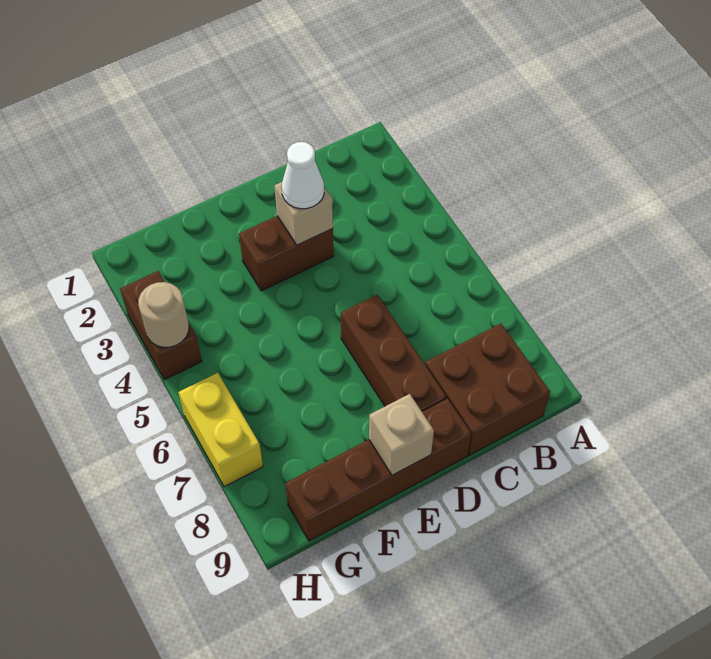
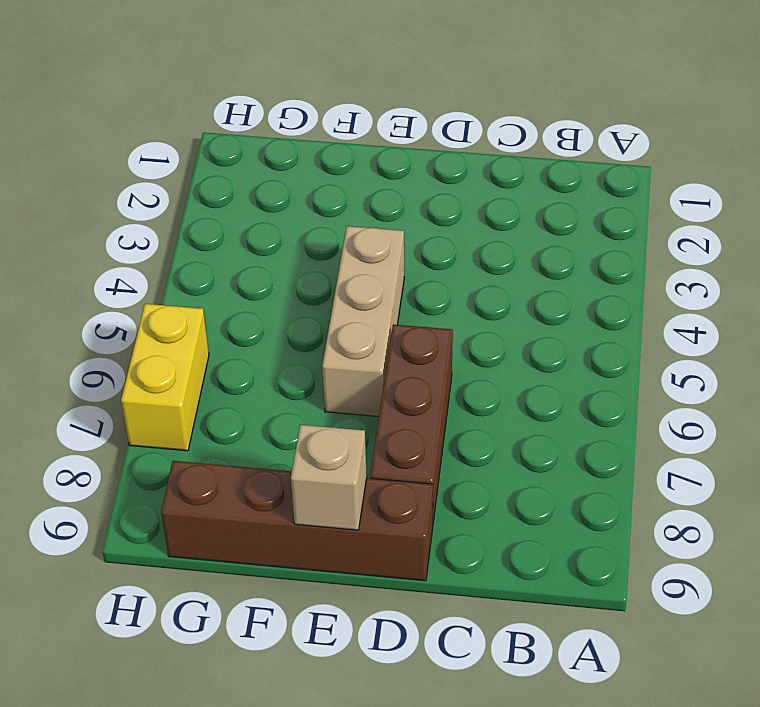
tan 1x3 brick [322,226,404,417] -> none
none -> brown 2x2 brick [425,324,550,455]
none -> brown 1x2 brick [239,216,334,291]

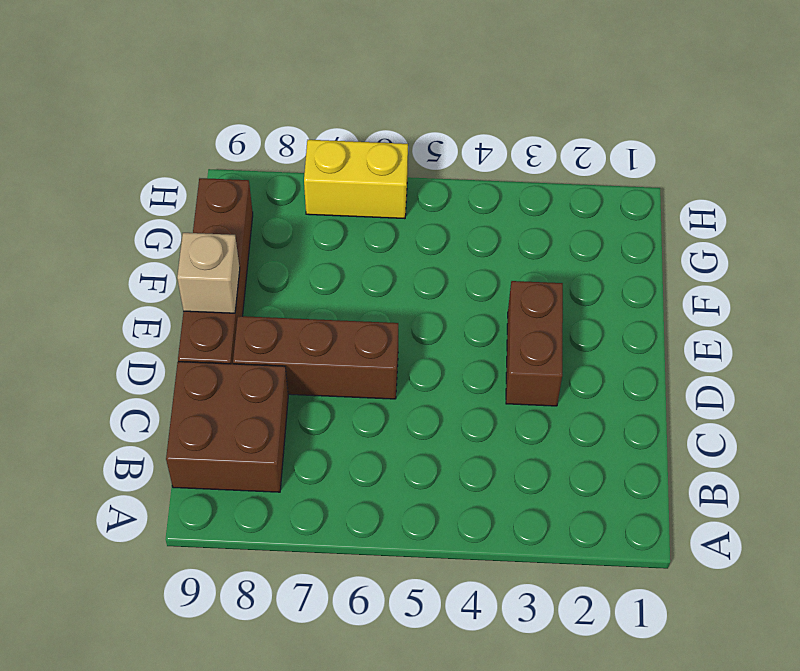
none -> brown 1x2 brick [120,271,202,380]
none -> tan 1x1 brick [275,182,333,245]

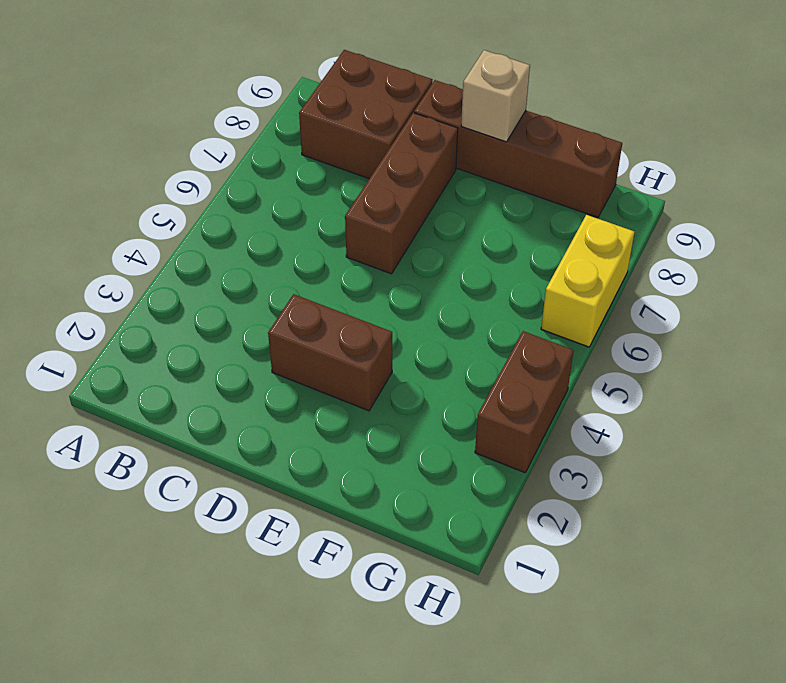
none -> tan 1x1 brick [275,182,333,245]
none -> tan 1x1 round brick [138,282,189,347]

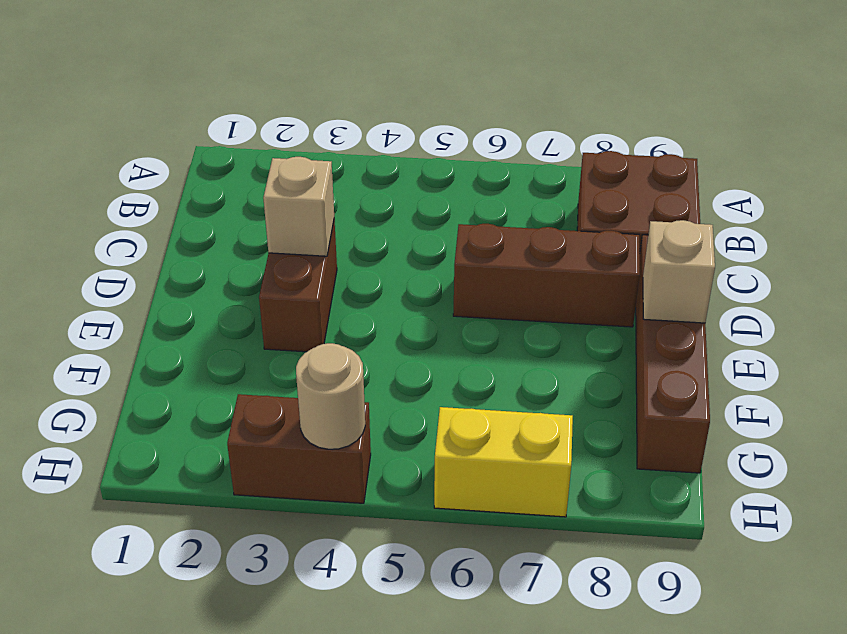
none -> white 1x1 cone [282,142,324,209]

